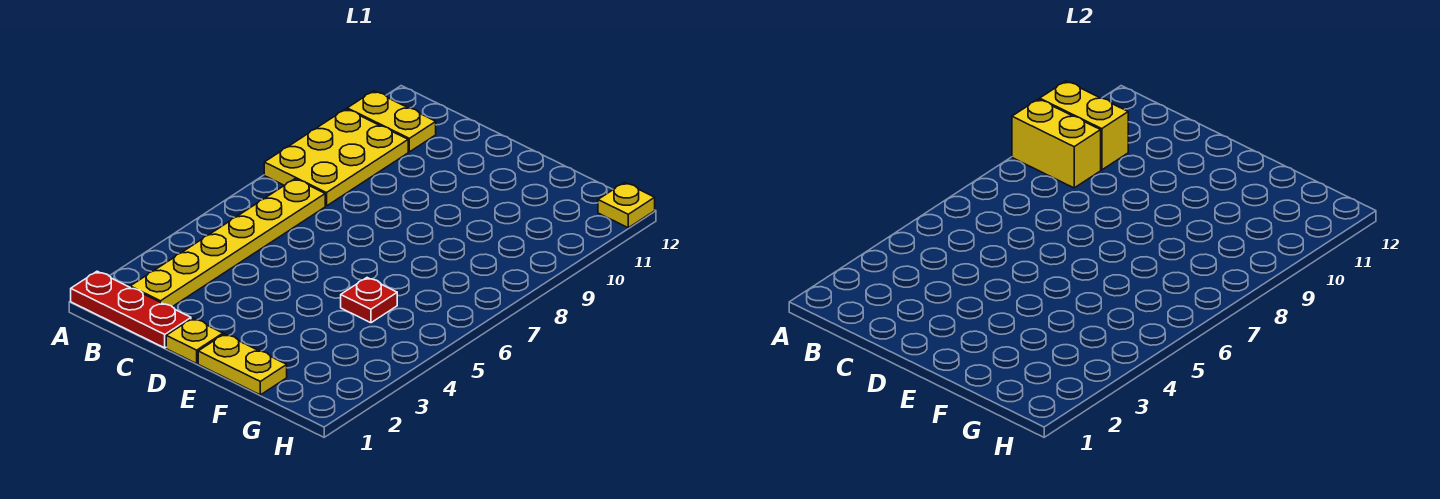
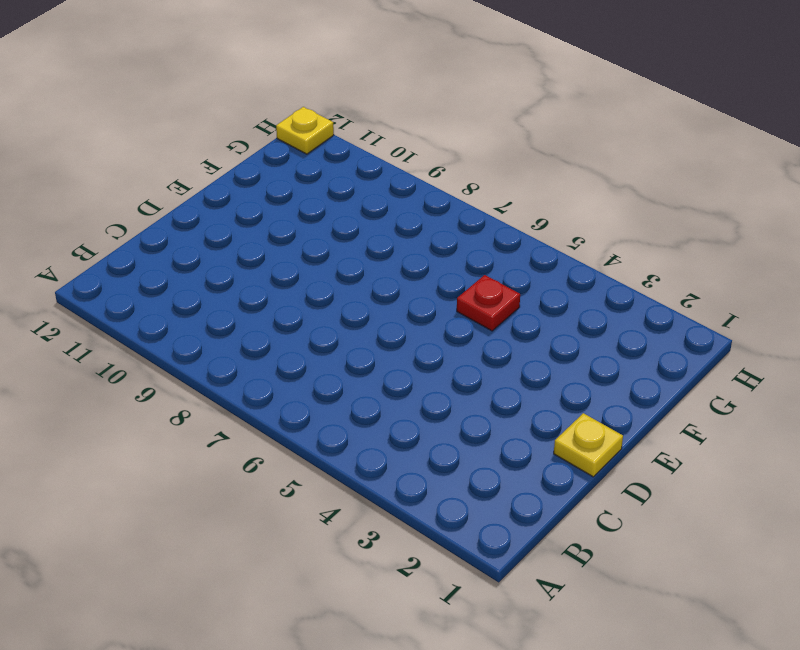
none -> red 1x3 plate [71,271,191,348]
none -> yellow 2x3 plate [264,109,408,206]

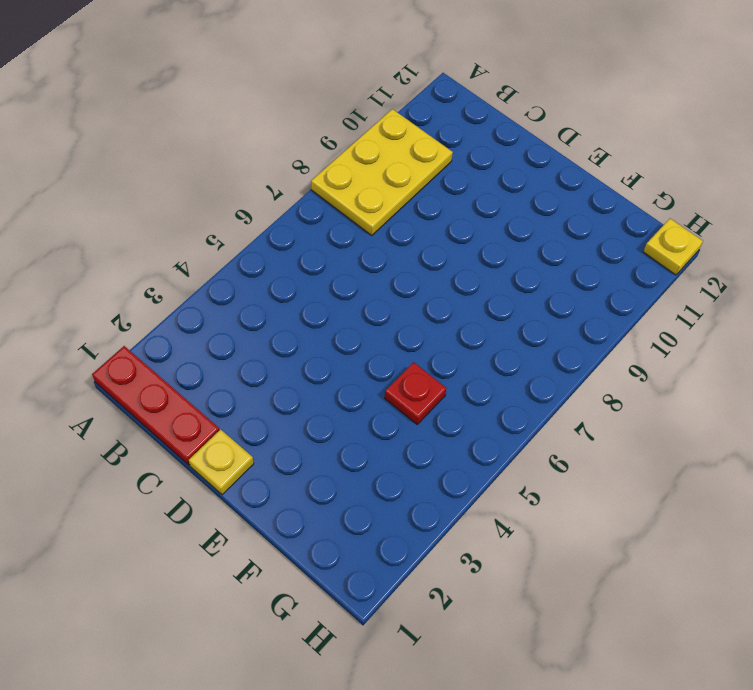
none -> yellow 1x2 plate [347,91,436,152]
none -> yellow 1x6 plate [130,179,325,307]

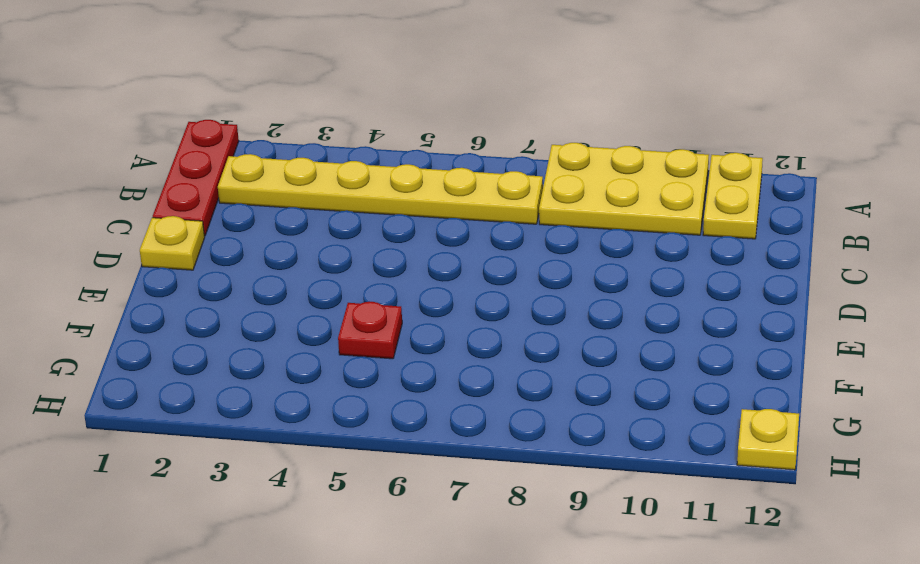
none -> yellow 1x2 plate [198,334,287,395]
none -> yellow 1x2 brick [1012,99,1101,188]

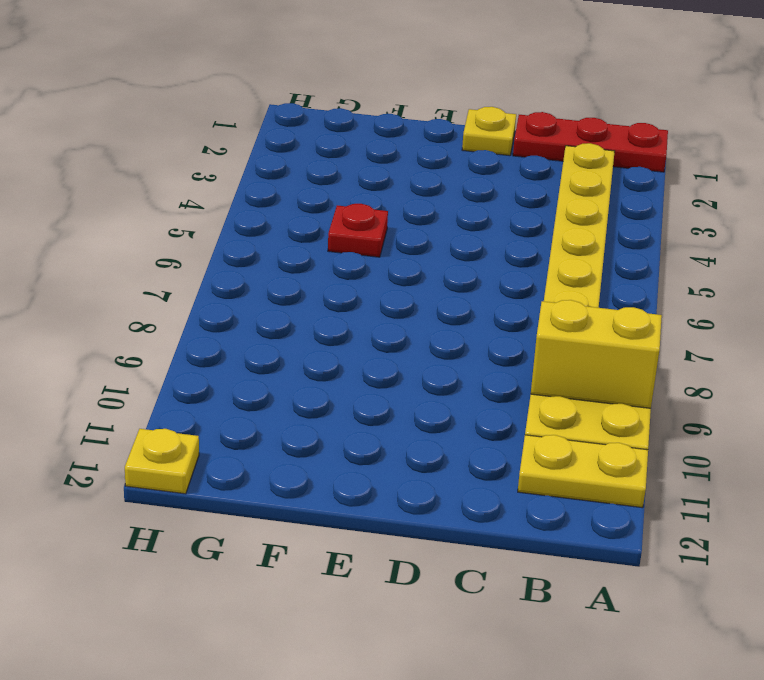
none -> yellow 1x2 plate [198,334,287,395]
none -> yellow 1x2 brick [1040,81,1128,170]

